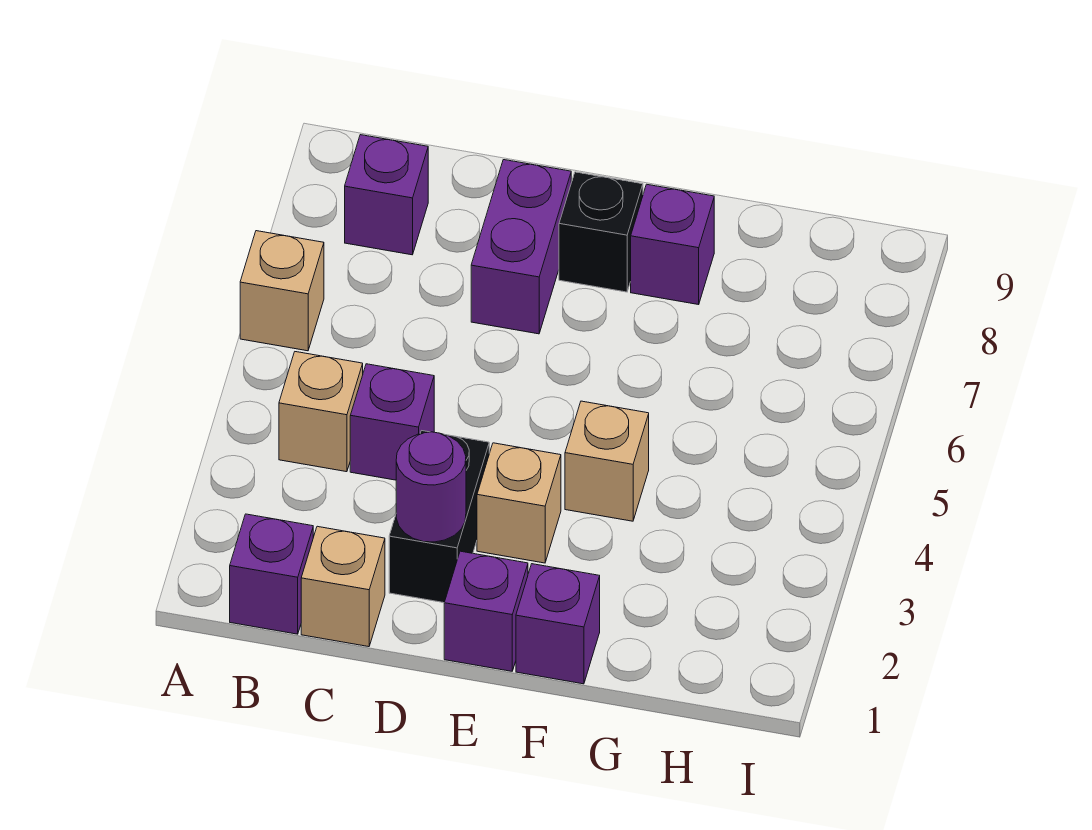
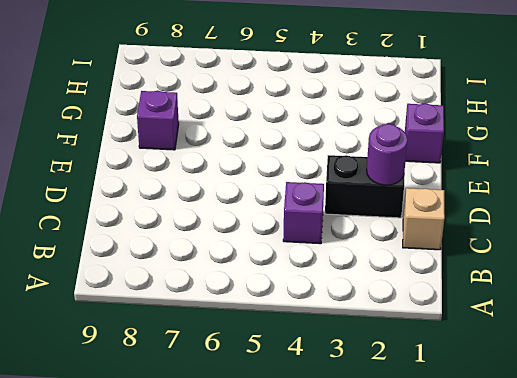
none -> tan 1x1 brick [240,231,324,351]
none -> purple 1x1 brick [230,514,313,634]
none -> tan 1x1 brick [279,352,363,472]

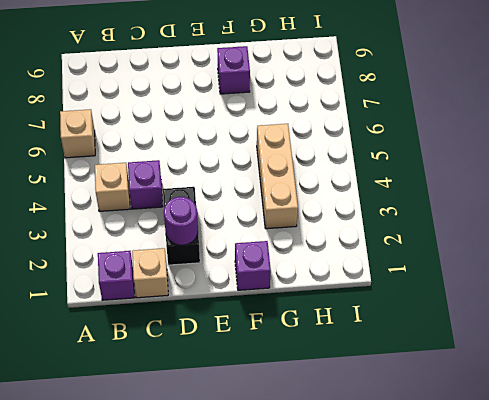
tan 1x3 brick [257,124,298,229] -> none
none -> purple 1x1 brick [345,135,428,255]
none -> purple 1x2 brick [471,160,571,334]
none -> purple 1x1 brick [444,551,528,671]

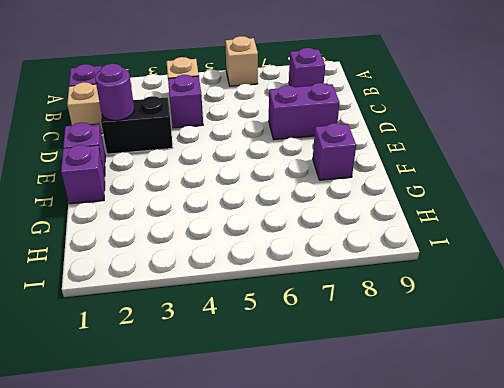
none -> tan 1x1 brick [477,443,561,563]
none -> black 1x1 brick [559,172,643,292]
none -> tan 1x1 brick [565,401,649,521]

